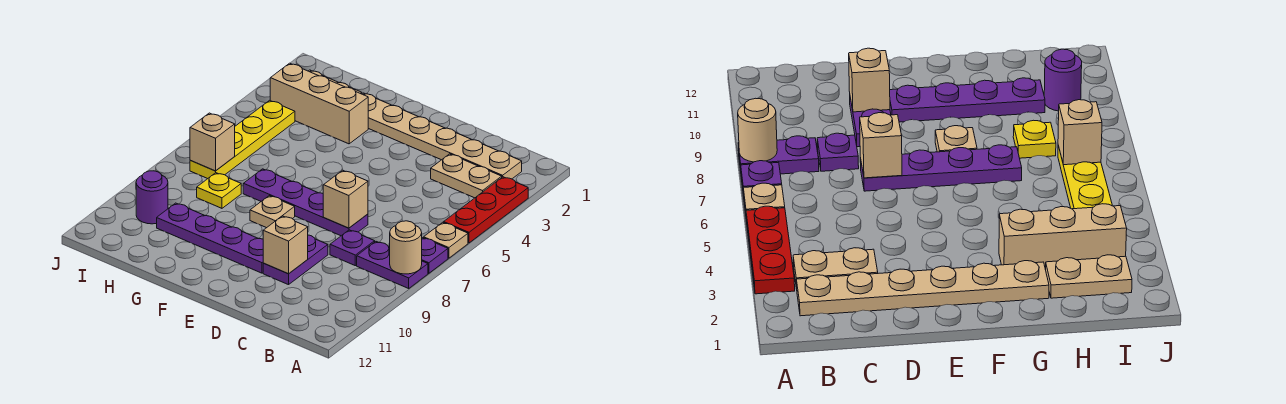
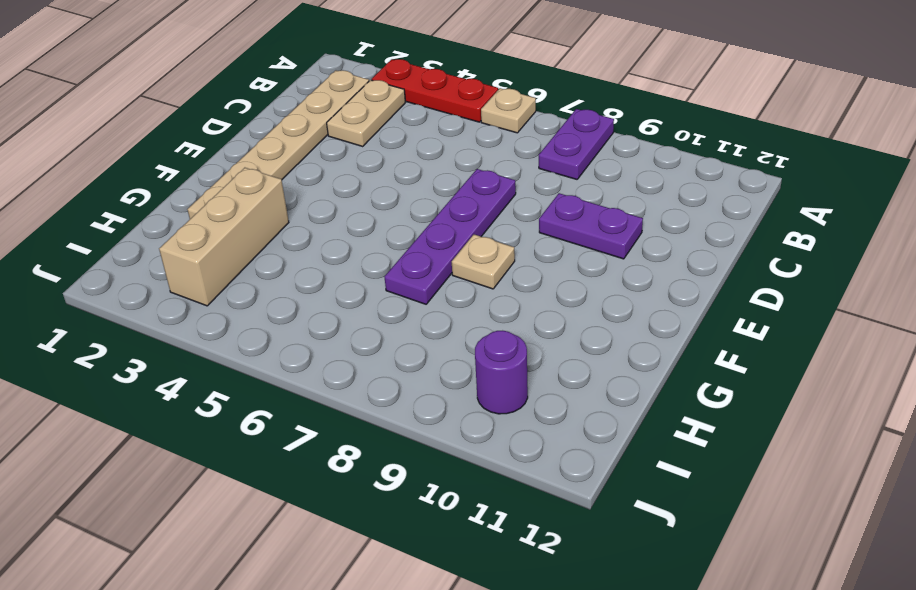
none -> purple 1x1 plate [422,238,448,273]
none -> purple 1x1 plate [330,230,375,266]
none -> purple 1x4 plate [157,203,263,273]

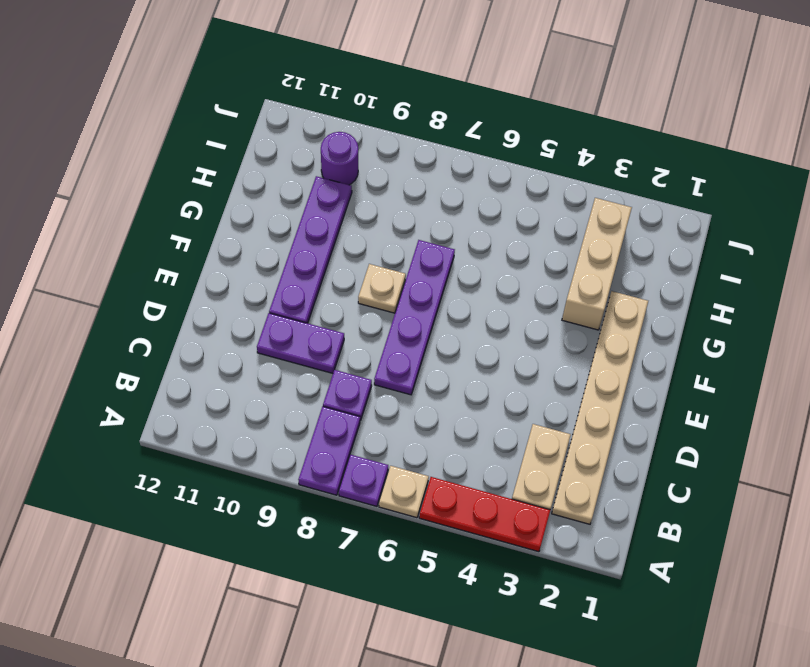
none -> tan 1x2 plate [1046,255,1132,298]
none -> yellow 1x1 plate [197,173,241,208]
none -> yellow 1x4 plate [190,100,295,179]

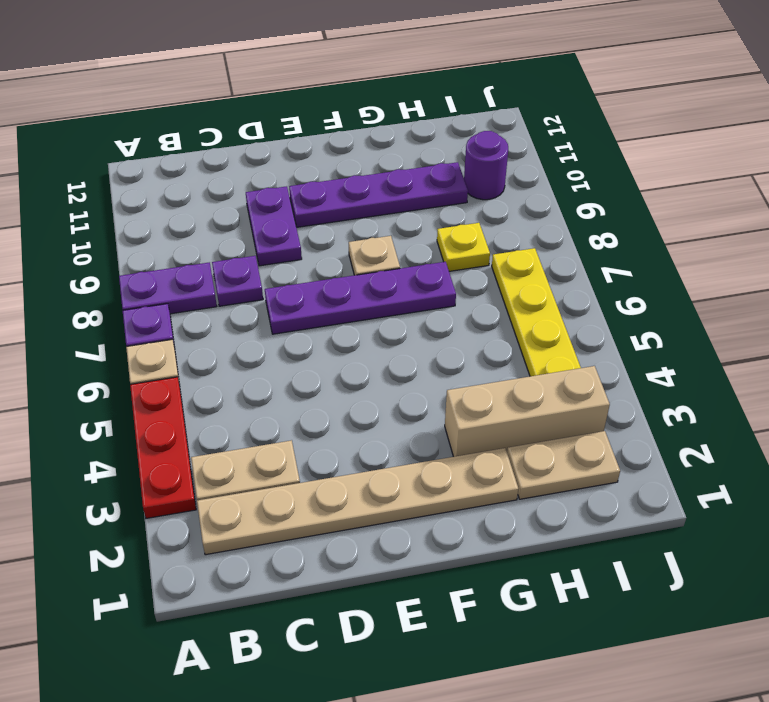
none -> tan 1x1 round brick [390,221,422,274]
none -> tan 1x1 brick [323,170,368,228]
none -> tan 1x1 brick [263,216,308,274]

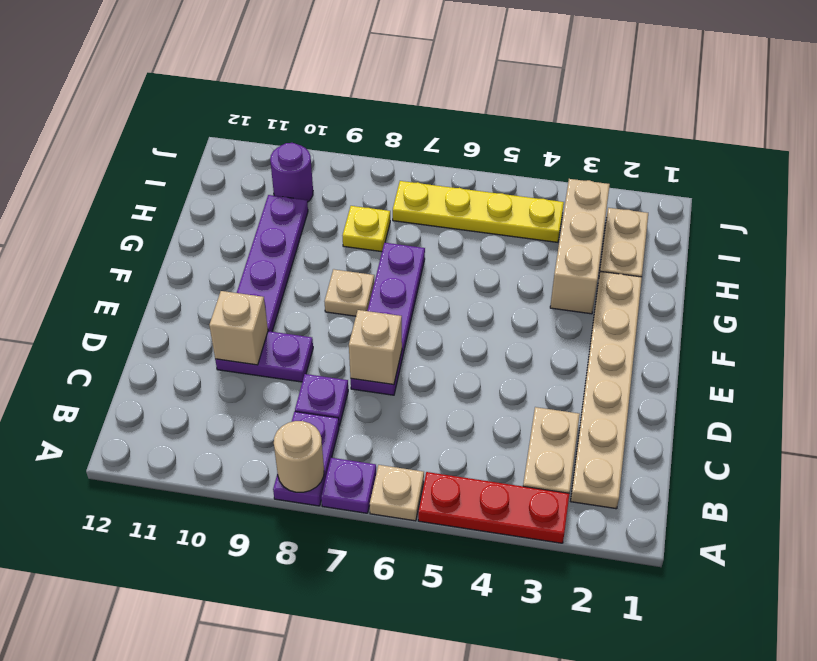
none -> tan 1x1 brick [190,113,235,171]

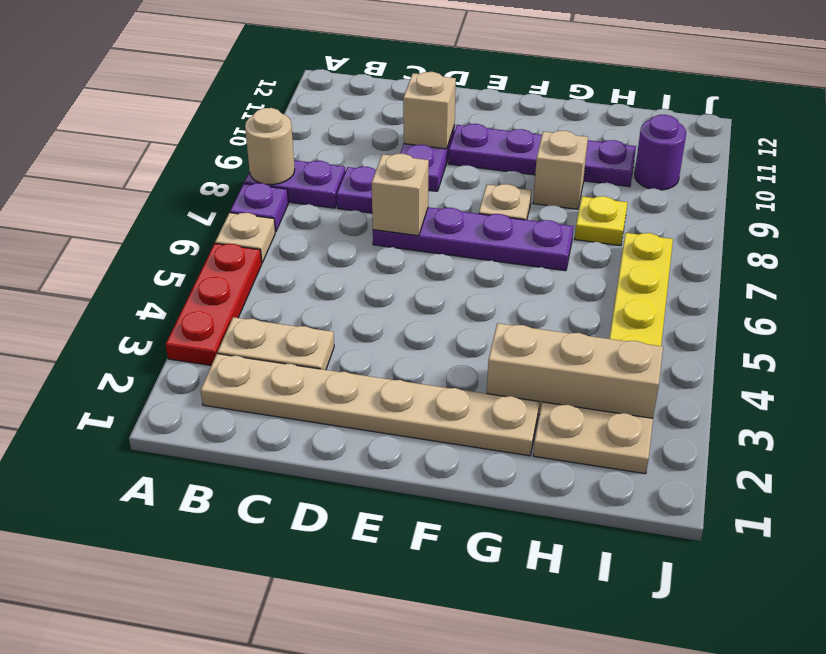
tan 1x1 brick [533,131,588,209] -> tan 1x1 brick moved to [190,113,235,171]

